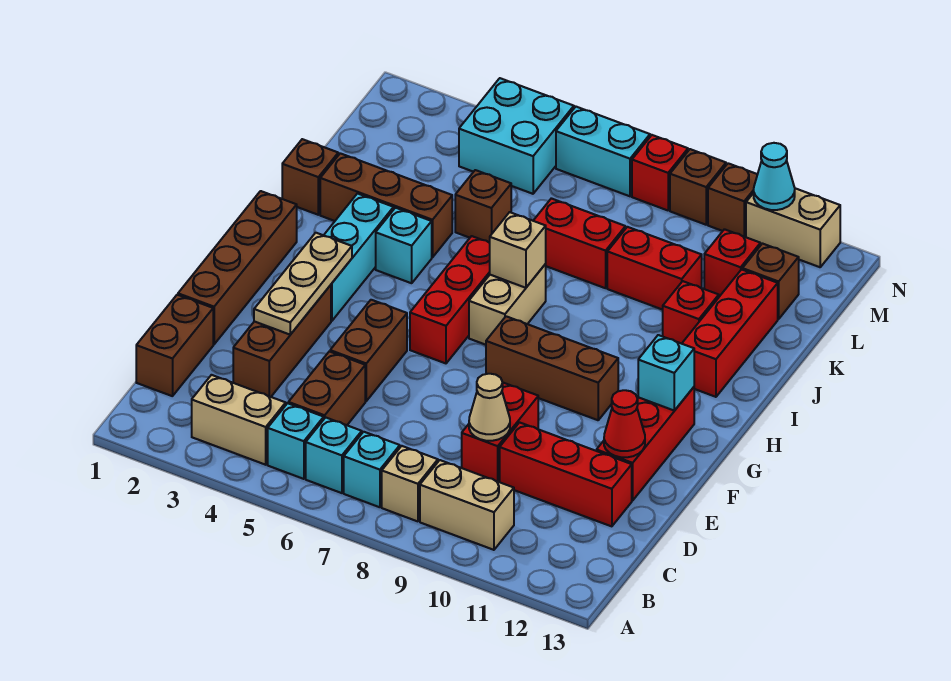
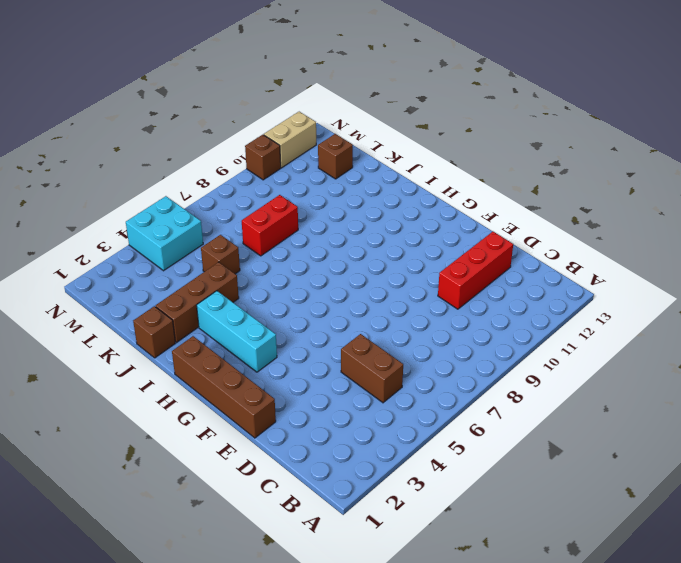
none -> tan 1x2 brick [192,375,286,465]
none -> cyan 1x1 brick [268,403,324,479]
none -> cyan 1x1 brick [306,417,362,493]
none -> cyan 1x1 brick [344,432,400,507]

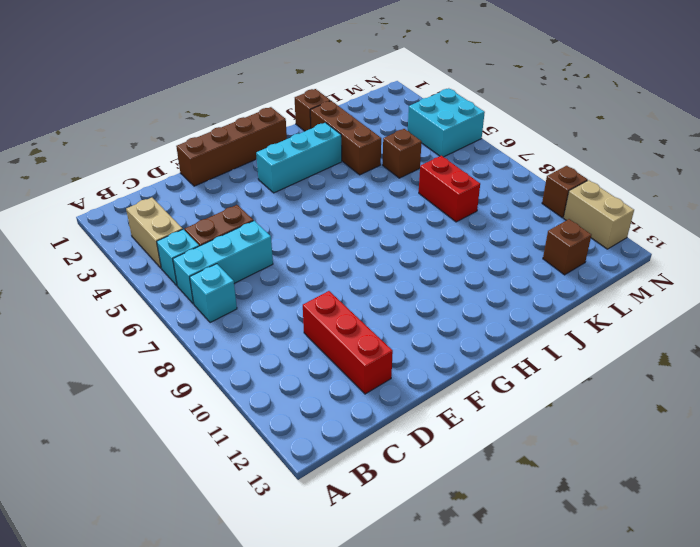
cyan 1x3 brick [173,221,273,304] -> cyan 1x1 brick [306,417,362,493]
none -> tan 1x1 brick [382,446,438,521]
none -> tan 1x2 brick [420,460,514,550]
none -> brown 1x2 brick [136,295,213,396]
none -> brown 1x3 brick [233,285,331,397]

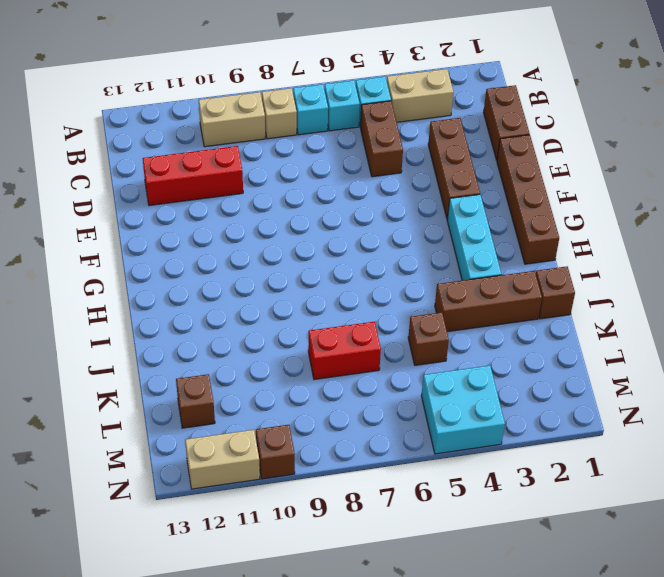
none -> red 1x2 brick [462,383,538,482]
none -> brown 1x2 brick [330,300,407,401]
none -> red 1x3 brick [597,387,694,501]
none -> red 1x3 brick [410,236,490,363]

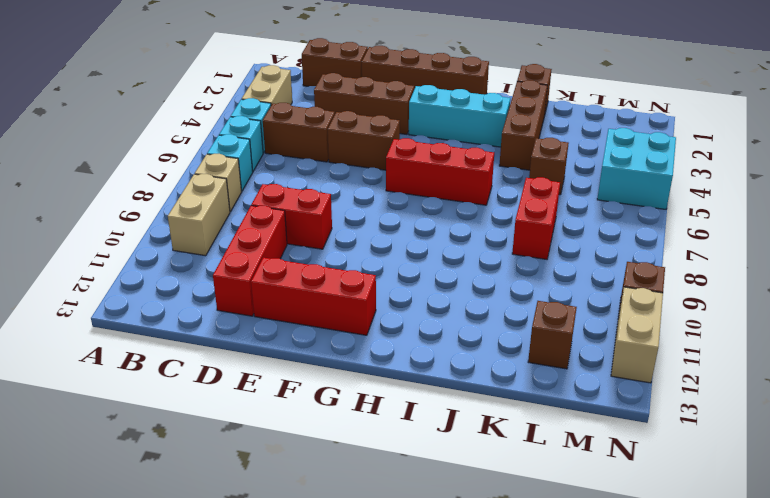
none -> brown 1x3 brick [486,316,618,420]
none -> tan 1x2 brick [469,264,546,345]
none -> cyan 1x1 brick [376,208,432,283]
none -> red 1x3 brick [682,269,778,397]

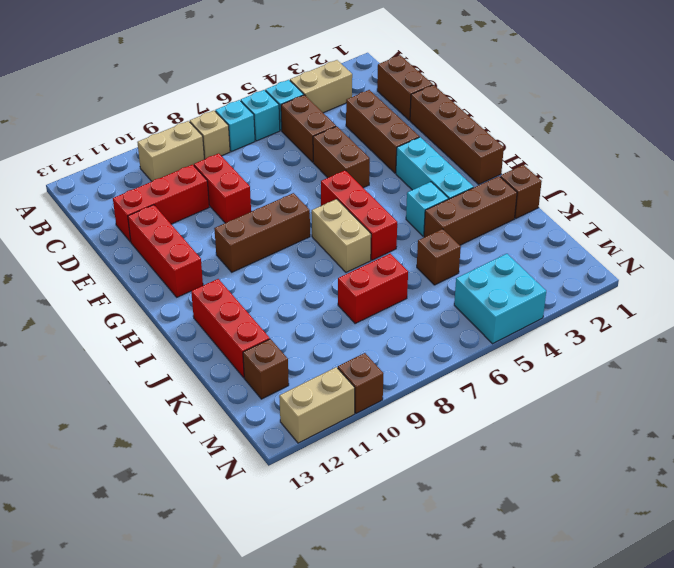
none -> red 1x1 brick [663,281,719,344]
none -> red 1x2 brick [607,227,702,310]
none -> red 1x1 brick [704,229,760,297]
none -> cyan 1x2 brick [556,107,650,196]

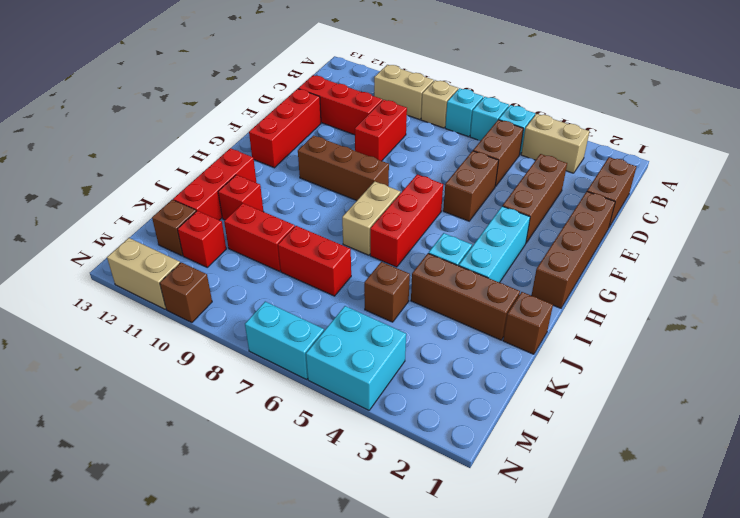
none -> red 1x1 brick [632,135,688,210]
none -> brown 1x1 brick [670,149,726,225]
none -> tan 1x1 cone [469,374,510,441]
none -> tan 1x3 plate [254,233,352,335]

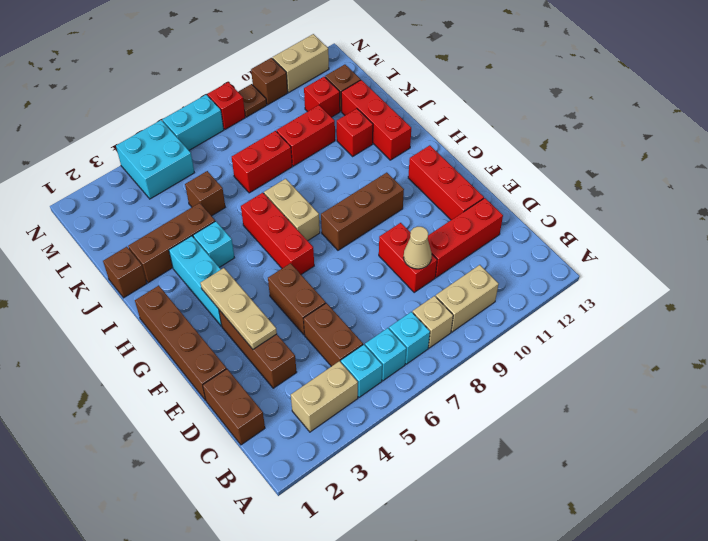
brown 1x1 plate [238,84,267,117] -> brown 1x1 brick [670,149,726,225]
none -> red 1x1 cone [604,390,645,457]
none -> cyan 1x1 brick [638,335,694,411]
none -> tan 1x1 brick [490,212,546,288]
none -> cyan 1x1 cone [754,143,795,210]

